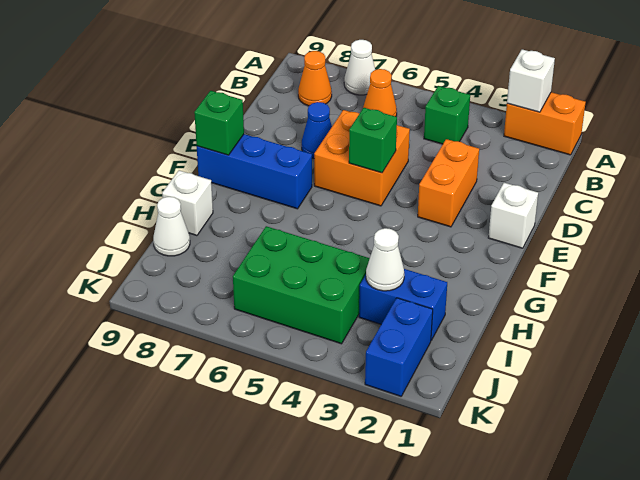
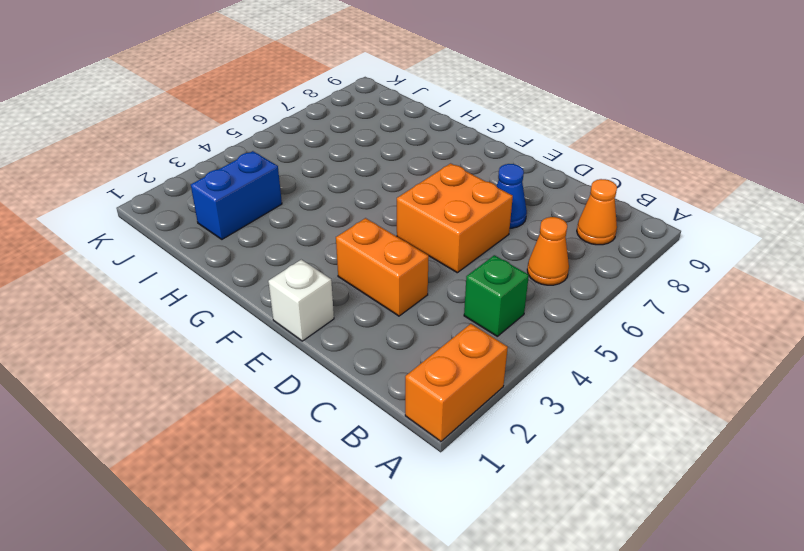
none -> white 1x1 cone [344,40,375,95]
none -> blue 1x3 brick [197,134,312,209]
none -> white 1x1 brick [162,170,213,236]

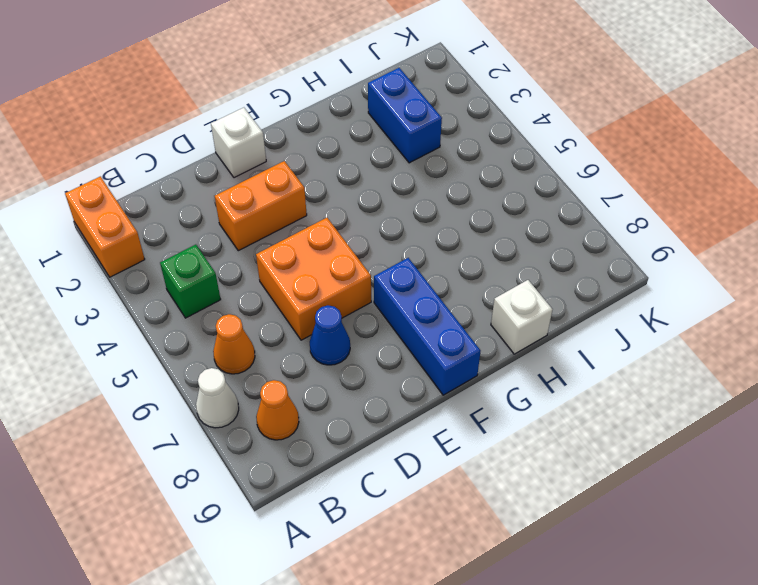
none -> green 2x3 brick [233,226,370,344]
none -> white 1x1 cone [153,197,190,256]
none -> blue 1x2 brick [365,298,433,396]

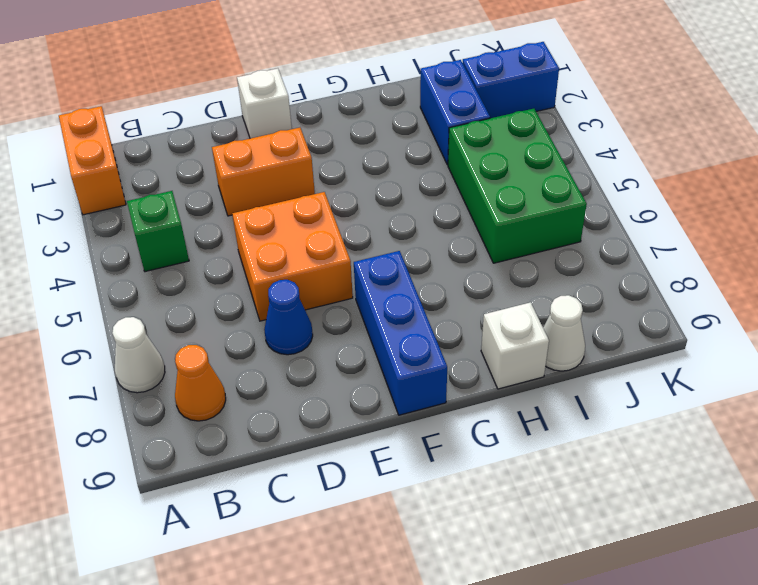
none -> orange 1x1 cone [363,69,397,116]
none -> white 1x1 brick [507,49,555,112]
none -> green 1x1 brick [349,108,397,173]

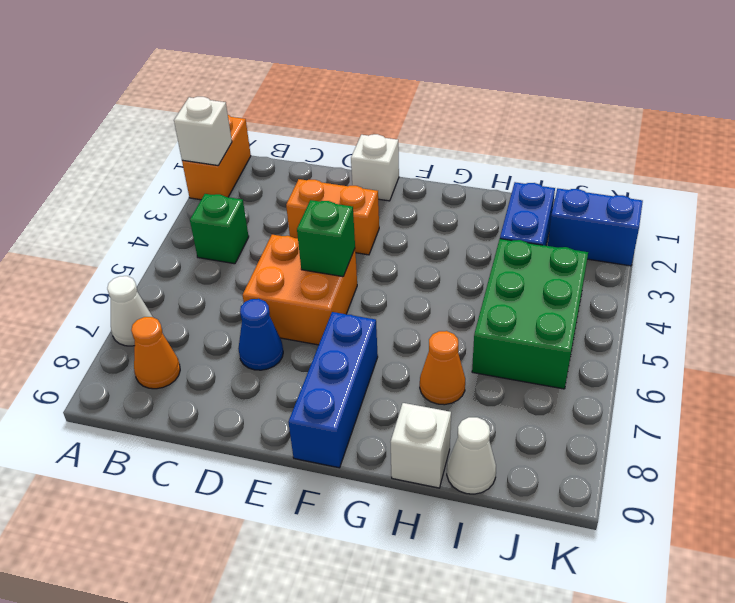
orange 1x1 cone [420,331,465,405] -> orange 1x1 cone moved to [363,69,397,116]
none -> green 1x1 brick [194,91,244,155]
none -> white 1x1 cone [366,228,404,291]

